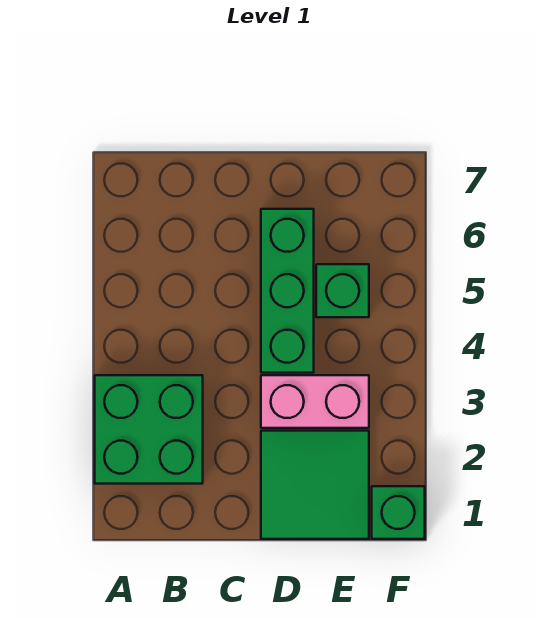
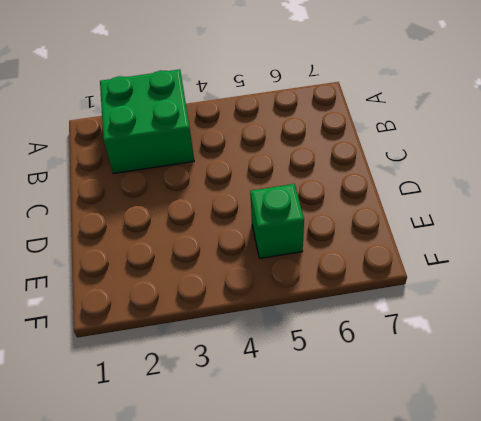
none -> green 2x2 tile [261,431,369,539]
none -> pink 1x2 brick [261,375,369,428]

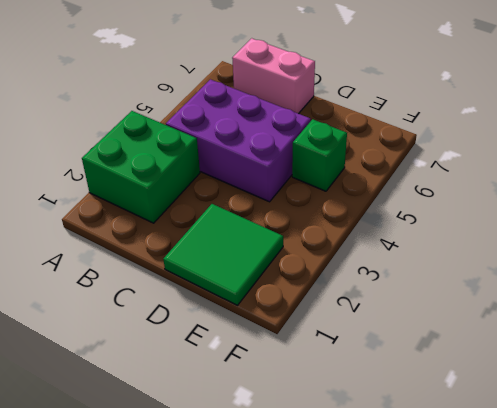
purple 2x3 brick [166,79,311,202] -> green 1x3 brick [261,209,314,373]
pink 1x2 brick [232,38,315,114] -> pink 1x2 brick moved to [261,375,369,428]
none -> green 1x1 brick [372,486,425,539]

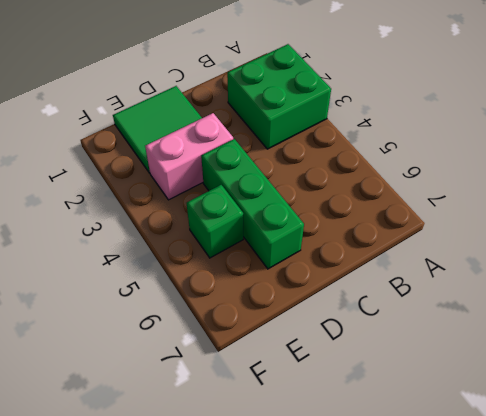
none -> green 1x1 brick [372,486,425,539]

